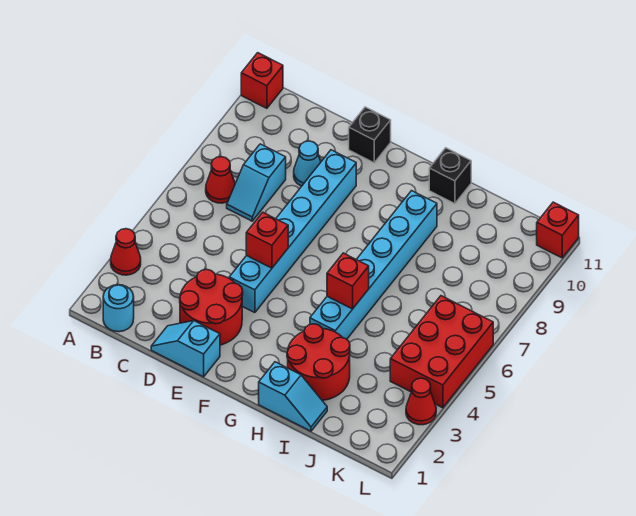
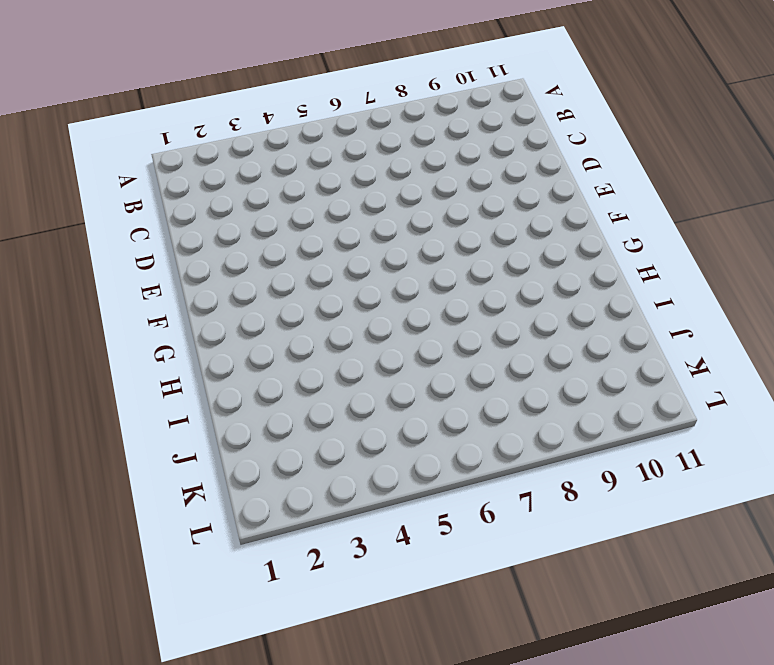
none -> red 1x1 cone [111,229,141,275]
none -> red 1x1 brick [241,53,283,108]
none -> cyan 1x1 round brick [103,285,134,332]

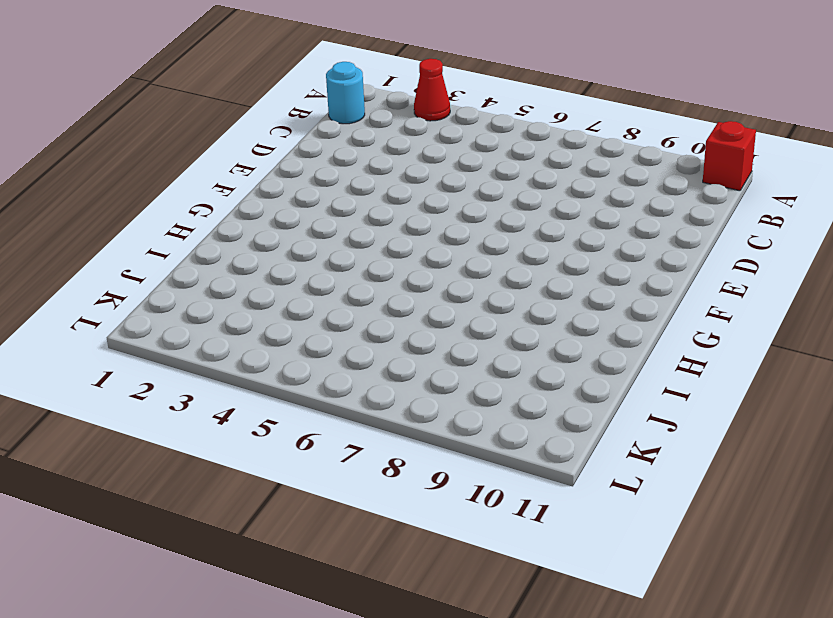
none -> red 1x1 cone [206,157,235,203]
none -> cyan 1x2 slope [227,144,286,221]
none -> cyan 1x2 slope [151,321,220,377]

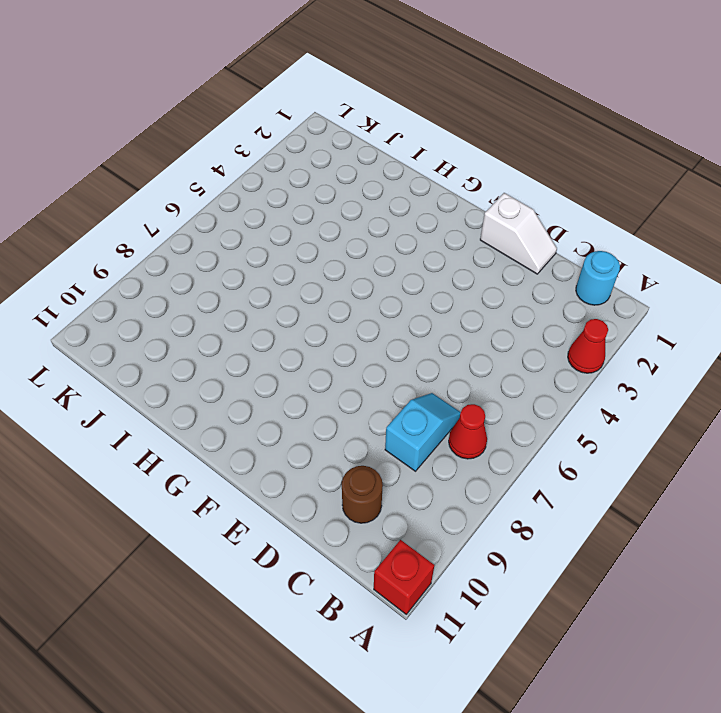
brown 1x1 round brick [342,466,383,523] -> none
white 1x2 slope [480,193,557,274] -> cyan 1x2 slope [151,321,220,377]
none -> red 2x2 round brick [180,269,243,345]
none -> cyan 1x1 cone [294,141,321,186]
none -> cyan 1x6 brick [229,150,356,313]

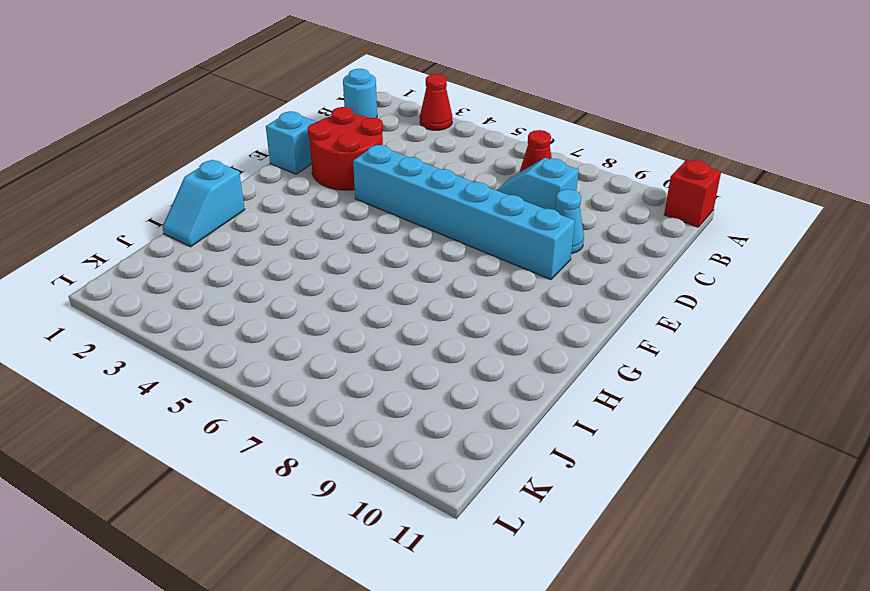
none -> black 1x1 brick [349,107,391,163]
none -> red 2x2 round brick [287,324,350,400]
none -> cyan 1x6 brick [310,191,437,339]

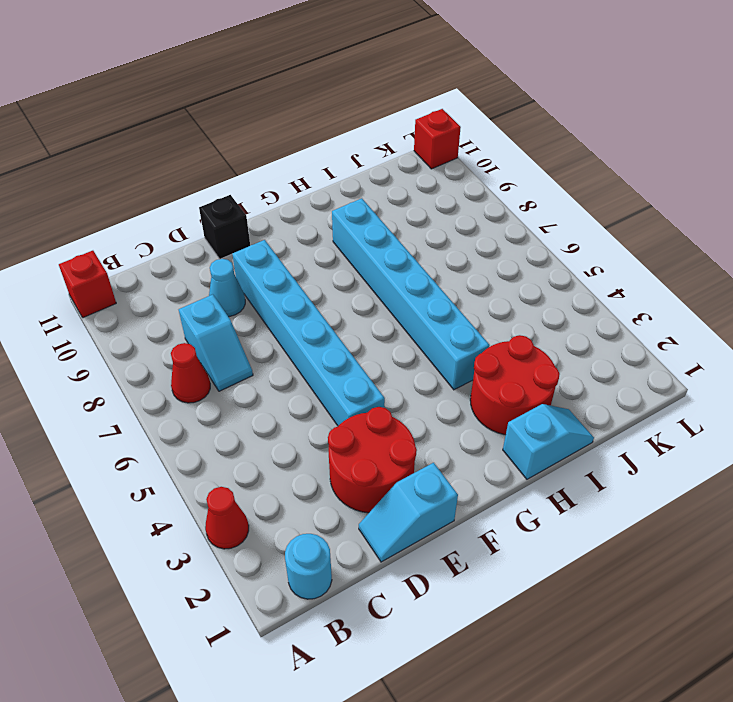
none -> black 1x1 brick [429,148,471,204]
none -> red 2x3 brick [390,296,493,408]
none -> red 1x1 cone [406,378,436,425]

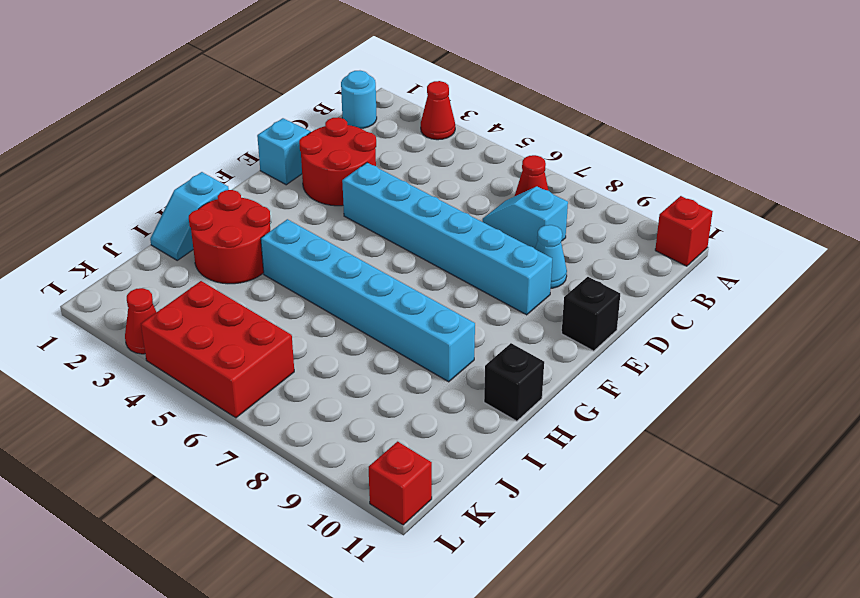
none -> red 1x1 brick [246,212,288,268]
none -> red 1x1 brick [327,253,369,309]

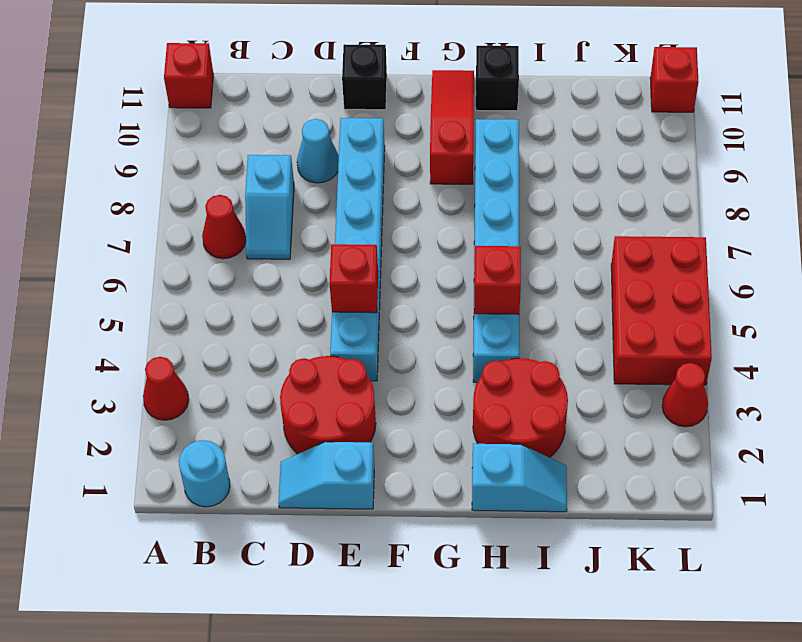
red 1x3 slope [430,70,474,184] -> none

